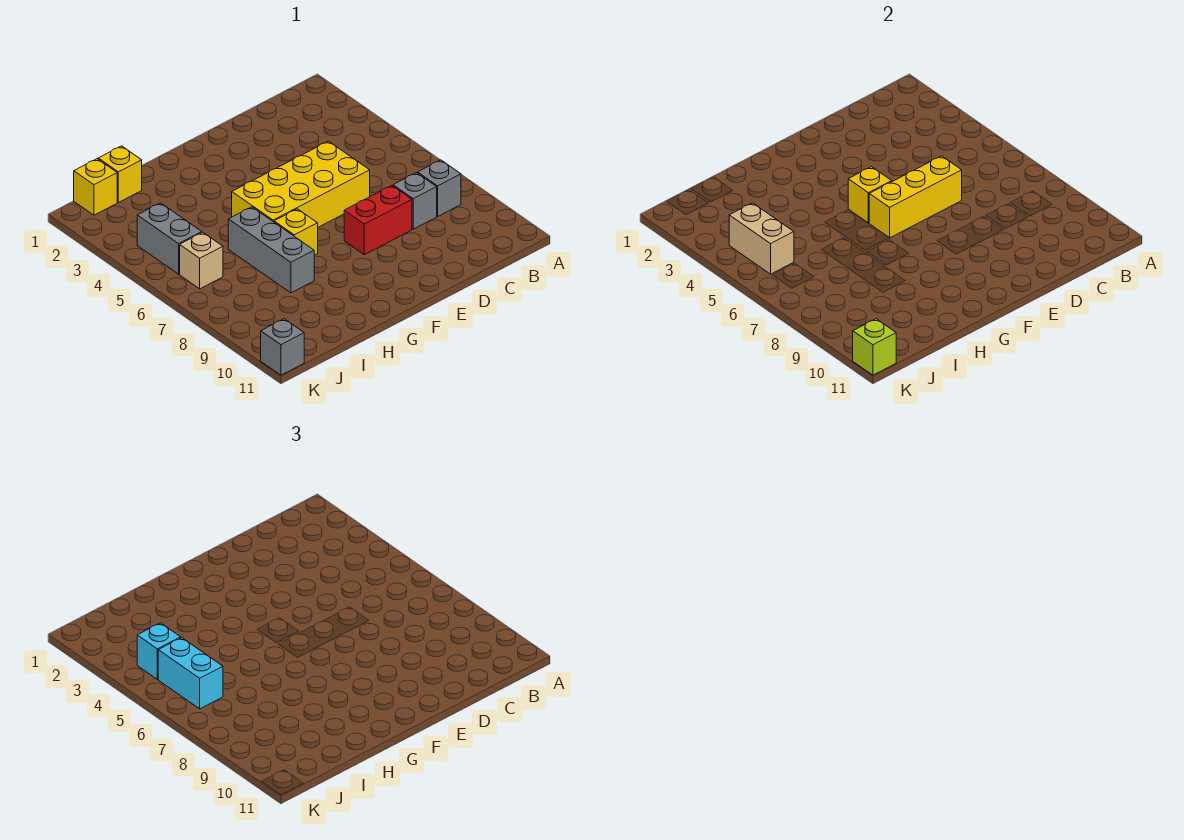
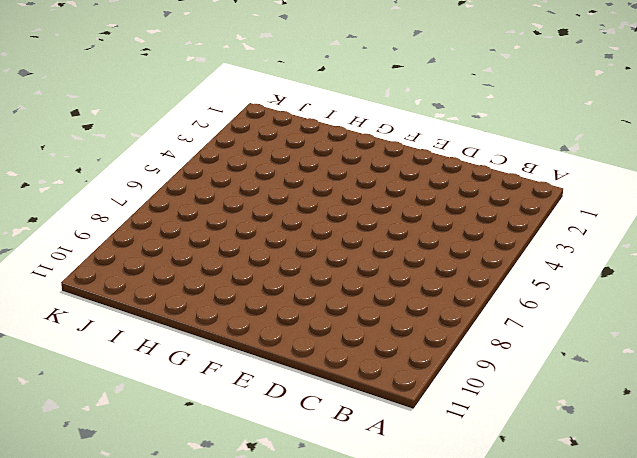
none -> grey 1x1 brick [418,160,461,216]
none -> grey 1x1 brick [393,173,437,229]
none -> yellow 2x4 brick [232,141,370,227]

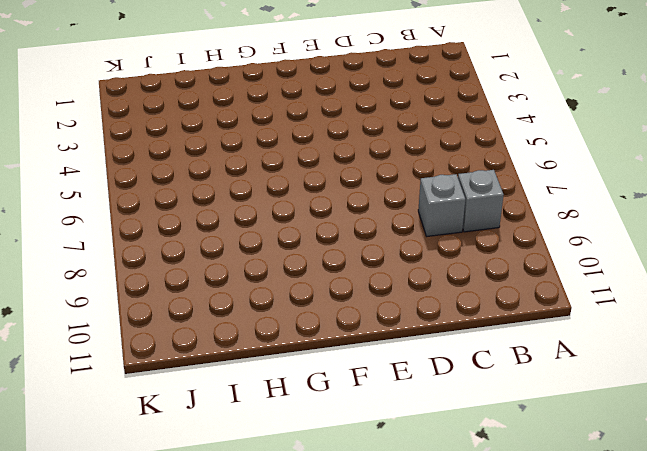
none -> yellow 2x4 brick [232,141,370,227]
none -> red 1x2 brick [344,186,412,255]
none -> yellow 1x1 brick [274,209,318,255]

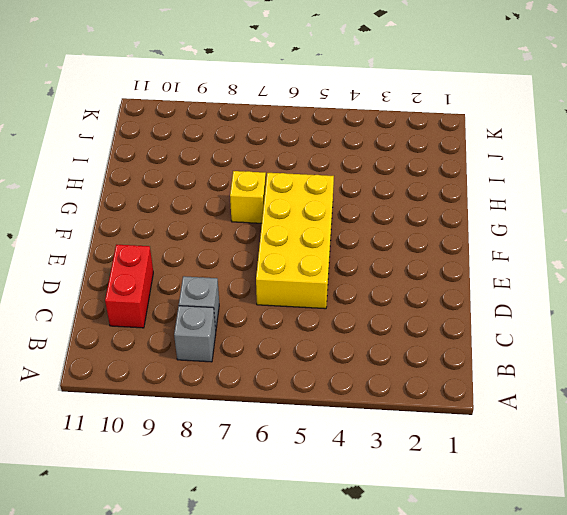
red 1x2 brick [105,245,153,328] -> red 1x2 brick moved to [344,186,412,255]
none -> grey 1x3 brick [228,207,314,293]
none -> yellow 1x1 brick [98,146,142,202]
none -> yellow 1x1 brick [74,159,117,215]

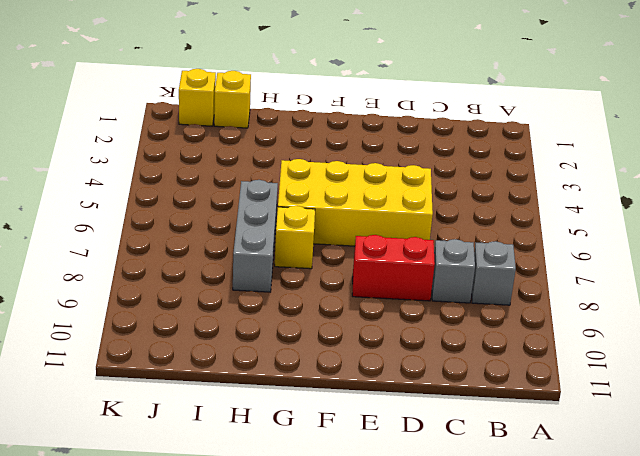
none -> grey 1x2 brick [137,203,202,274]
none -> tan 1x1 brick [180,232,223,289]
none -> grey 1x1 brick [261,319,304,375]

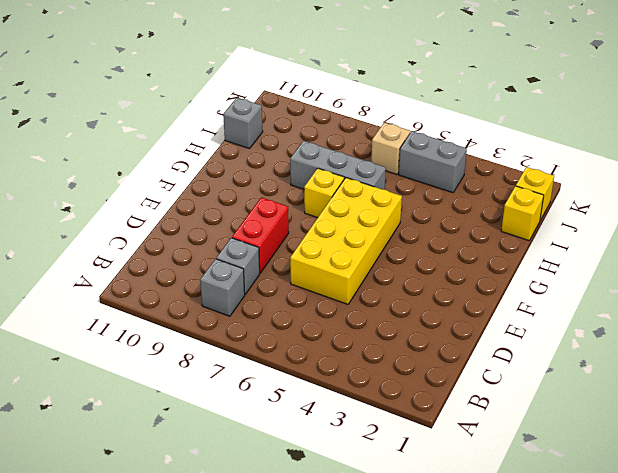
grey 1x1 brick [223,98,263,149] -> grey 1x1 brick moved to [261,319,304,375]
none -> yellow 1x3 brick [869,156,962,238]
none -> yellow 1x1 brick [848,167,892,223]
none -> tan 1x2 brick [729,203,794,274]

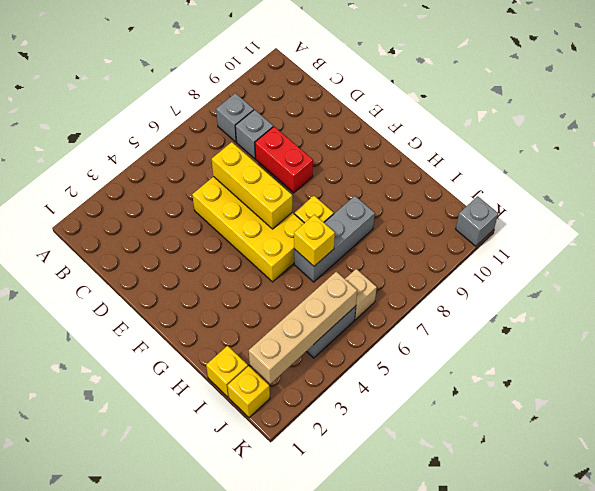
yellow 1x1 brick [294,215,335,266] -> yellow 1x1 brick moved to [848,167,892,223]
tan 1x4 brick [249,272,357,384] -> tan 1x2 brick [729,203,794,274]
none -> lime 1x1 brick [853,319,896,375]
none -> cyan 1x1 brick [137,623,181,679]
none -> cyan 1x2 brick [158,638,223,709]

